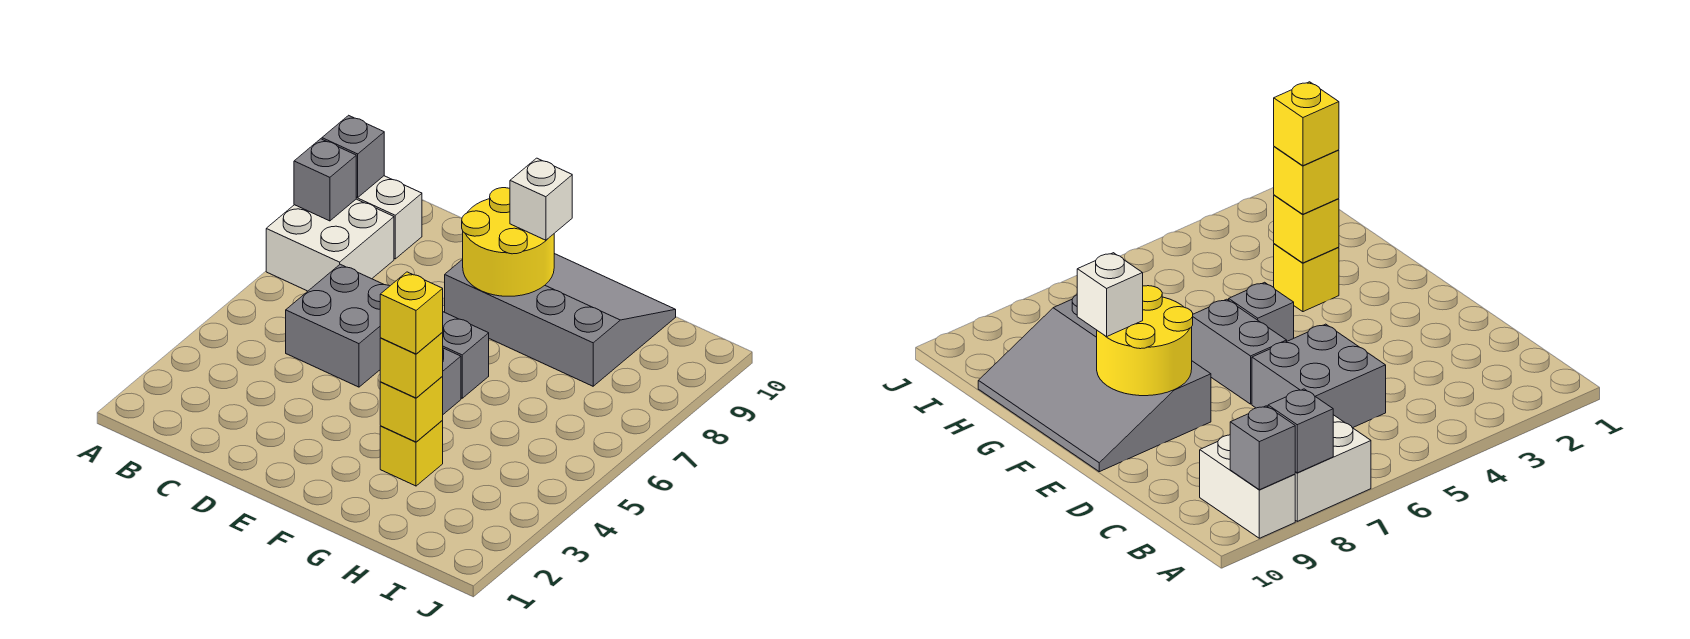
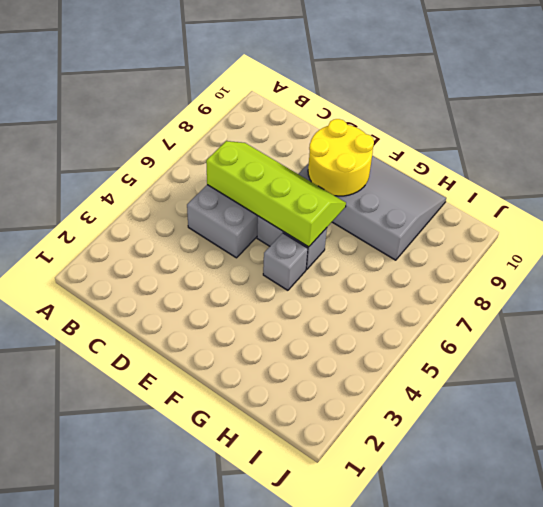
lime 2x4 slope [206,141,346,247] -> none
none -> white 2x2 brick [266,199,394,291]
none -> white 1x2 brick [356,176,422,259]
none -> yellow 1x1 brick [380,421,443,486]

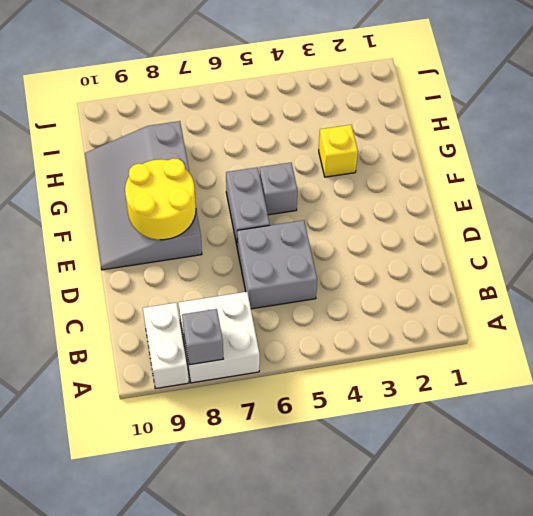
none -> grey 1x1 brick [322,115,384,198]
none -> yellow 1x1 brick [380,377,443,442]
none -> white 1x1 brick [510,158,572,240]

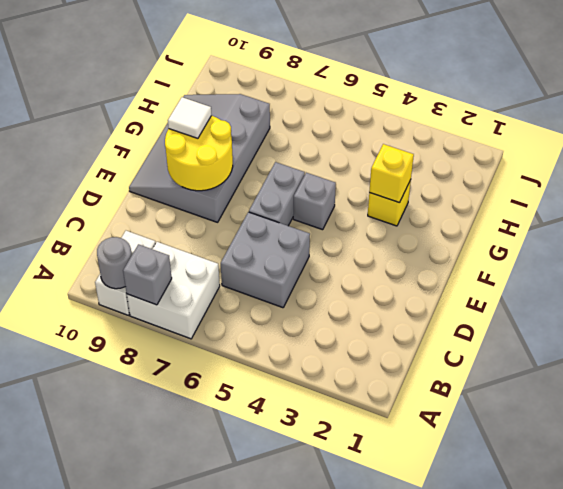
grey 1x1 round brick [97,237,132,289] -> grey 1x1 brick [322,115,384,198]
white 1x1 tile [168,97,212,138] -> white 1x1 brick [510,158,572,240]
none -> yellow 1x1 brick [380,333,443,398]
none -> yellow 1x1 brick [380,272,443,354]

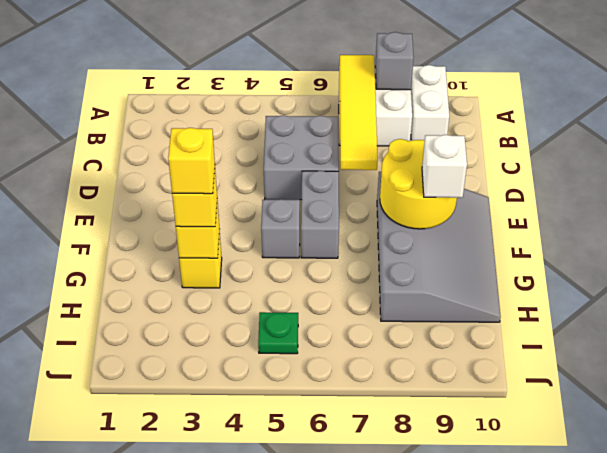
yellow 1x4 tile [340,55,378,170] -> none
green 1x1 plate [258,312,298,354] -> none
none -> grey 1x1 brick [322,115,384,198]

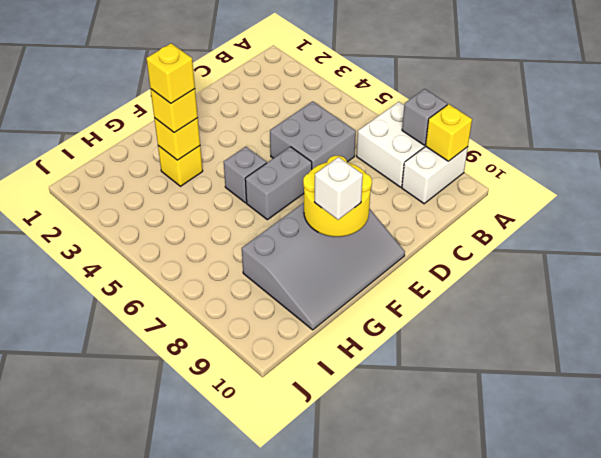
yellow 1x1 brick [426,104,472,161] -> grey 1x1 brick [322,115,384,198]

